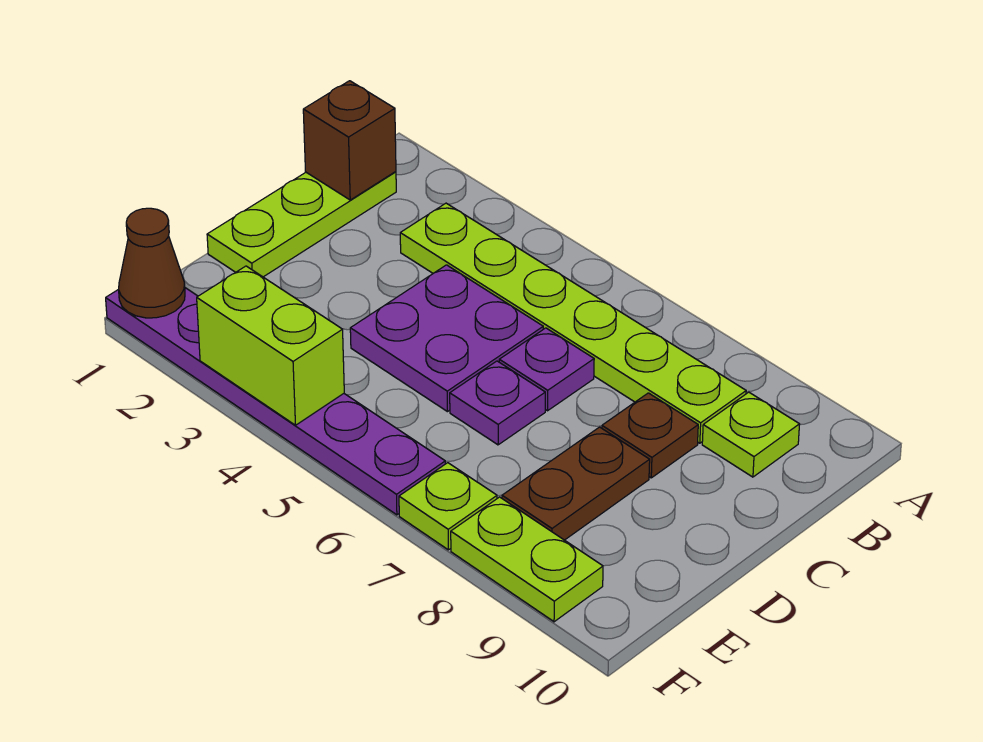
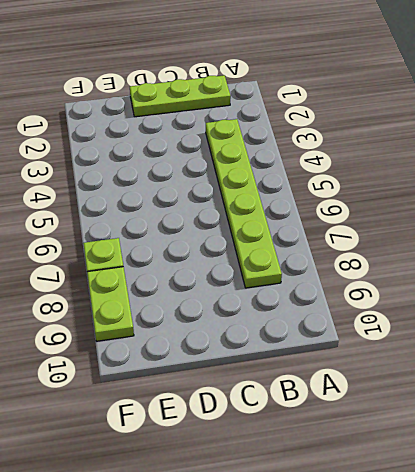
none -> lime 1x1 plate [702,392,800,477]
none -> purple 2x2 plate [350,265,543,412]
none -> purple 1x1 plate [499,328,594,411]

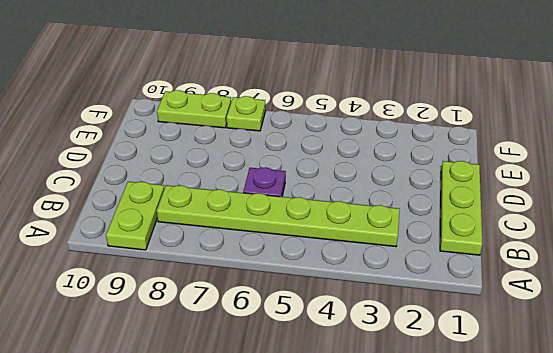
lime 1x2 plate [106,182,164,250] -> lime 1x1 plate [702,392,800,477]
none -> purple 2x2 plate [350,265,543,412]
none -> brown 1x1 plate [602,393,698,478]
none -> purple 1x1 plate [450,361,545,445]

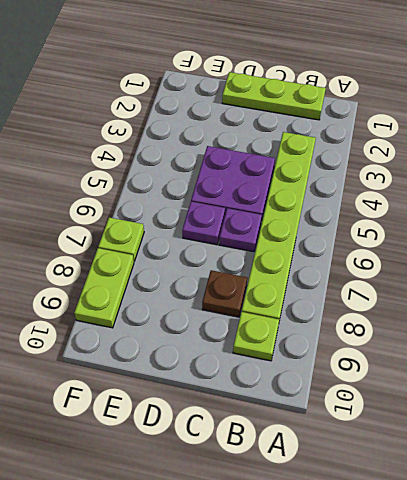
none -> brown 1x2 plate [502,427,650,540]
none -> purple 1x6 plate [106,288,445,515]
none -> brown 1x1 brick [303,81,396,200]

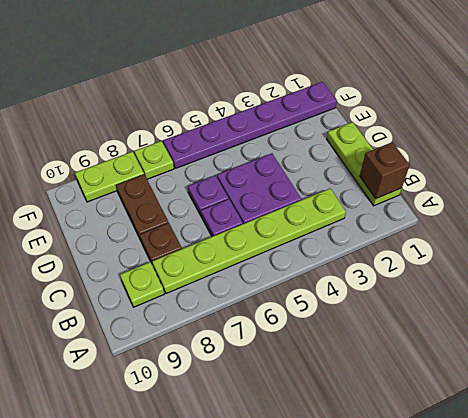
none -> brown 1x1 cone [119,208,185,318]
none -> lime 1x2 brick [197,266,344,425]

